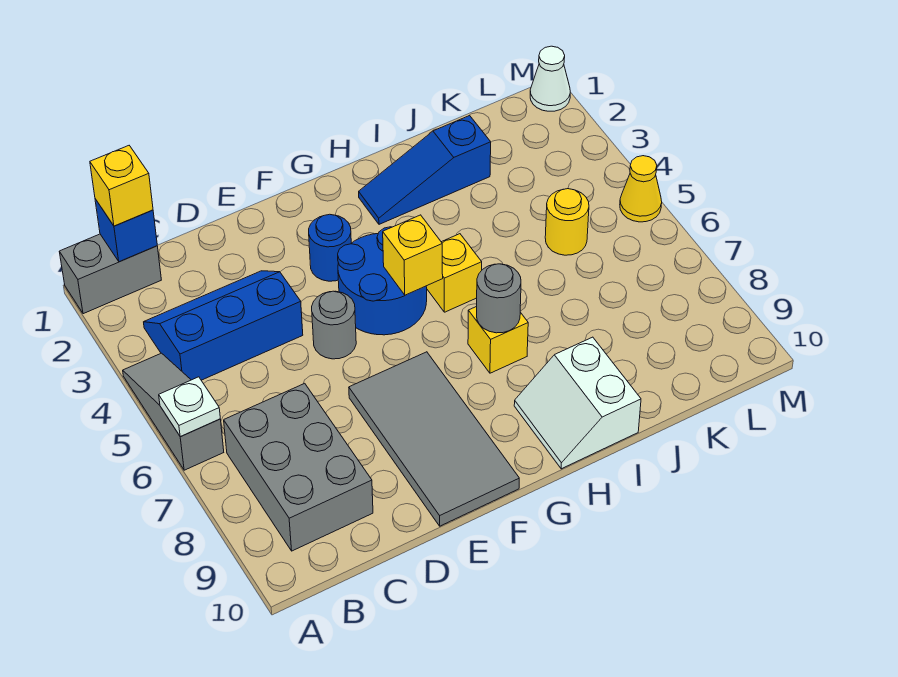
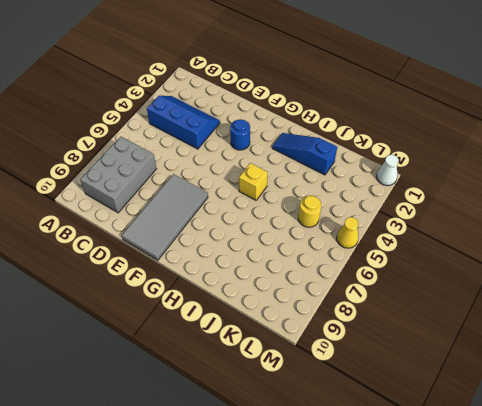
none -> grey 1x2 brick [59,234,161,314]
none -> grey 1x3 slope [123,353,224,470]
none -> grey 1x1 round brick [312,291,356,359]

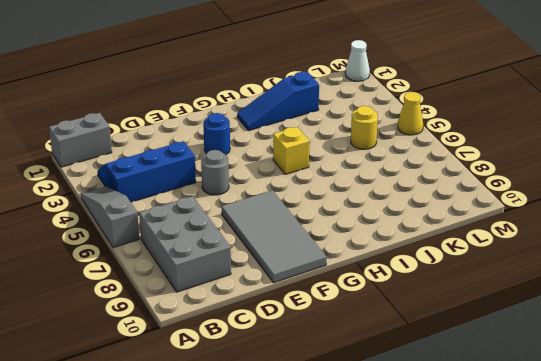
none -> blue 2x2 round brick [338,227,427,335]
none -> yellow 1x1 brick [468,307,528,373]
none -> white 2x2 slope [514,337,641,469]

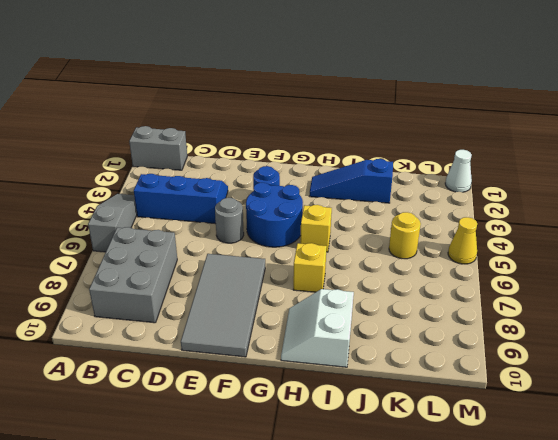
none -> white 1x1 plate [159,377,220,437]
none -> blue 1x1 brick [95,199,157,262]
none -> yellow 1x1 brick [383,215,443,295]

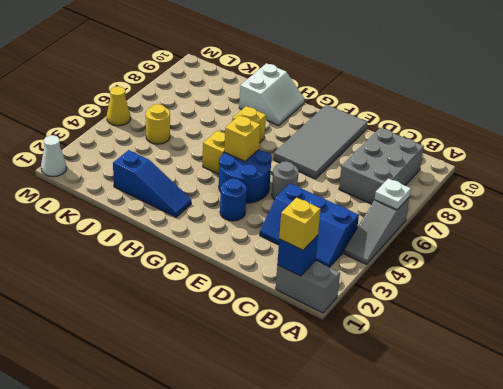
none -> grey 1x1 round brick [477,264,521,333]

